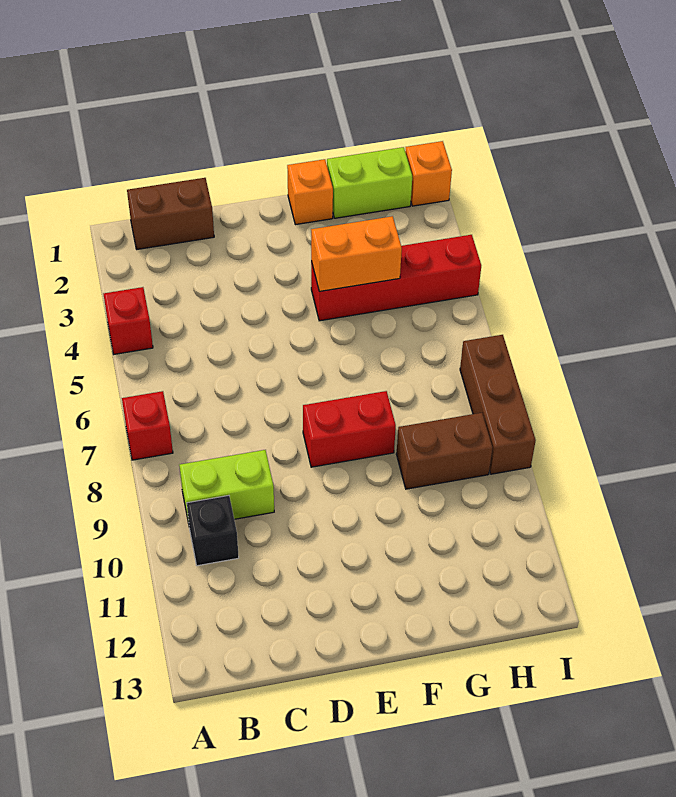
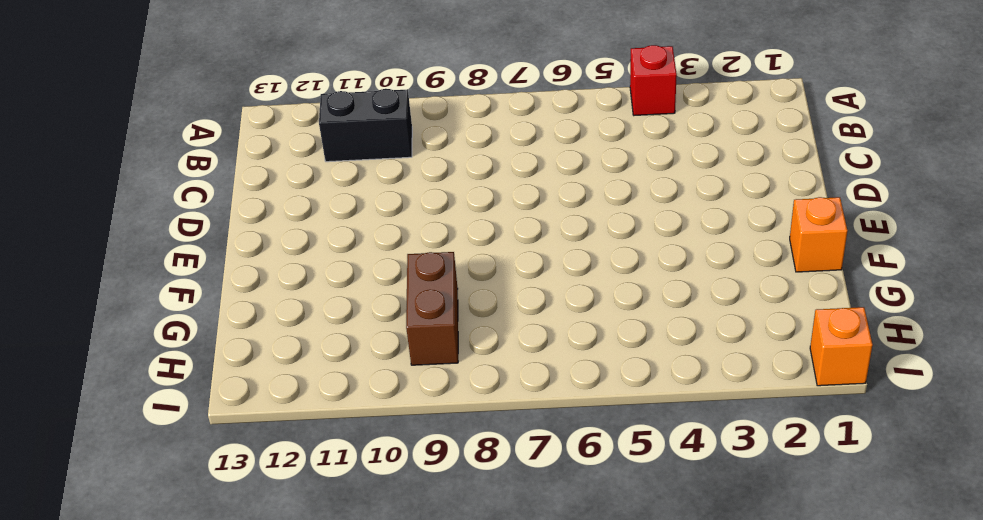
black 1x2 brick [319,89,412,162] -> black 1x1 brick [187,495,239,566]
none -> red 1x1 brick [122,391,173,460]
none -> brown 1x2 brick [127,178,214,249]
none -> lime 1x2 brick [179,450,274,523]

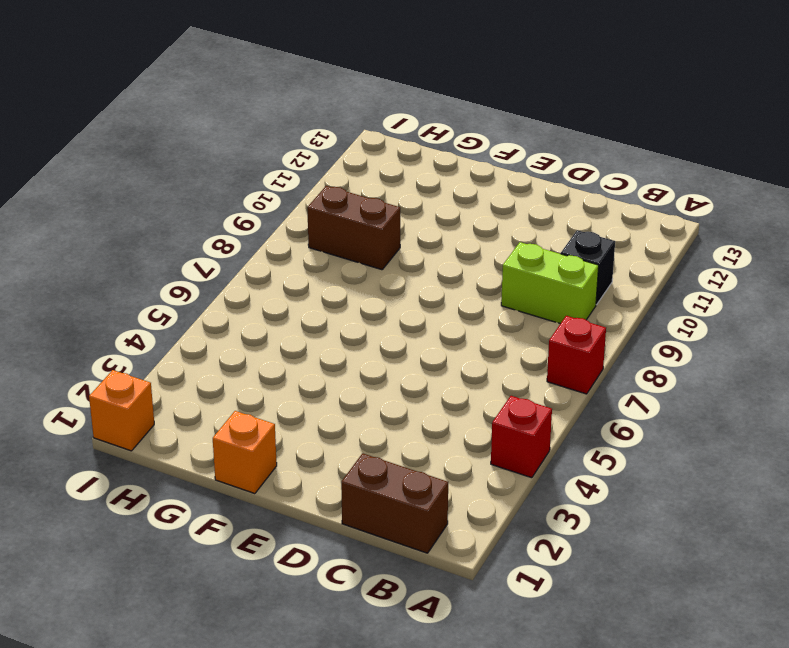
none -> red 1x2 brick [303,391,396,467]
none -> red 1x4 brick [311,235,481,321]
none -> lime 1x2 brick [327,147,412,218]

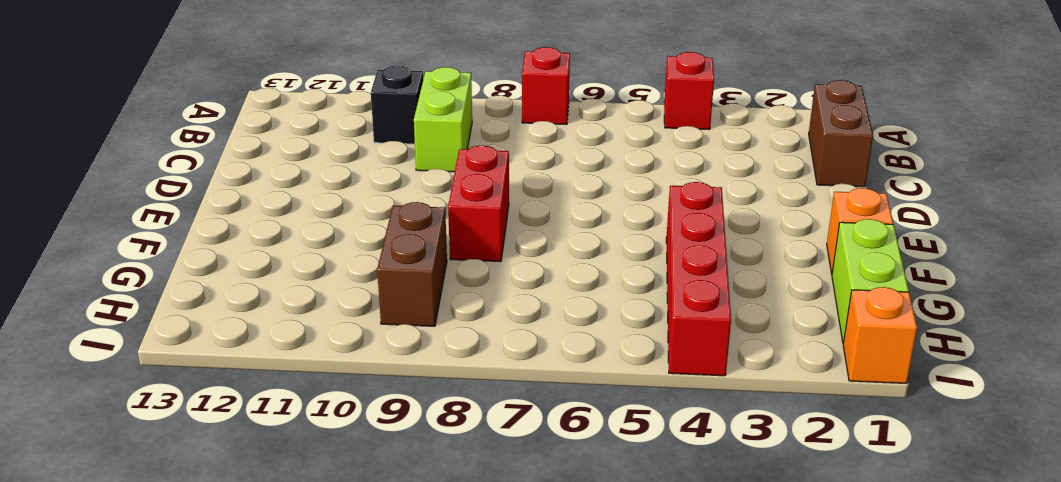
none -> brown 1x3 brick [460,335,536,474]
none -> orange 1x2 brick [311,216,402,291]

